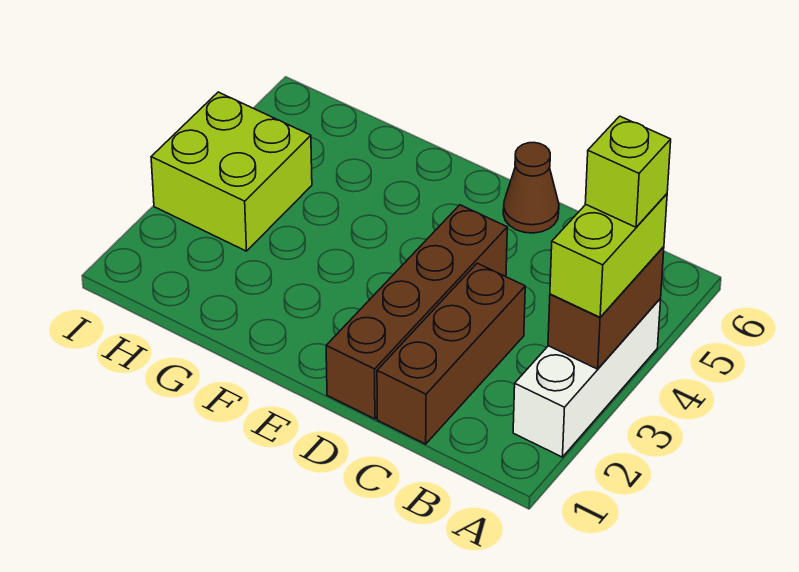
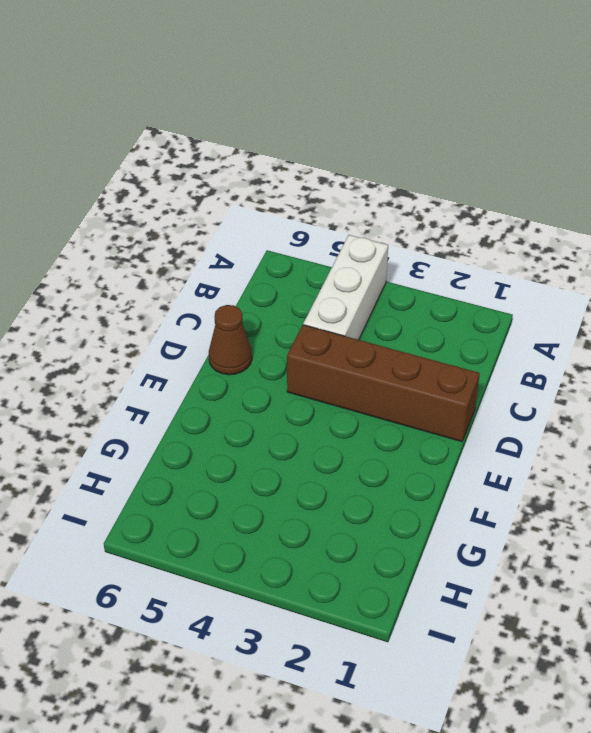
white 1x3 brick [303,235,388,340] -> white 1x3 brick turned to [513,299,661,457]
none -> brown 1x3 brick [377,263,525,444]
none -> lime 2x2 brick [151,92,312,251]

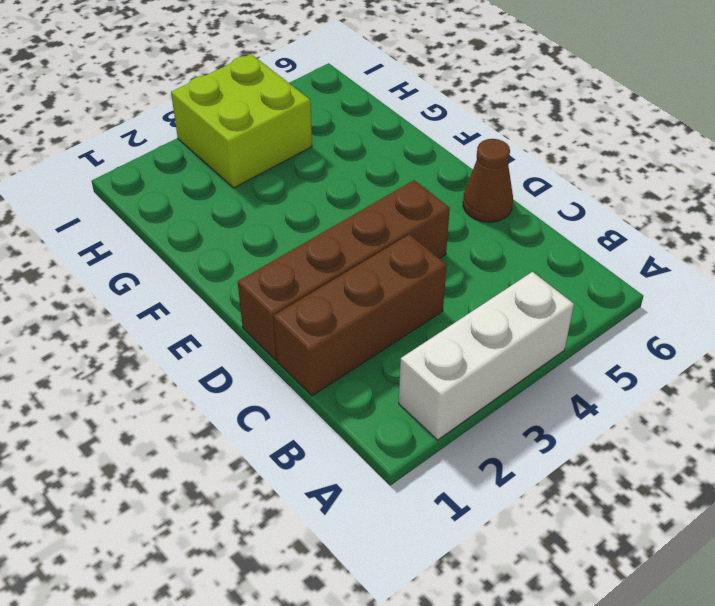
none -> brown 1x2 brick [548,247,664,369]
none -> lime 1x2 brick [550,194,667,317]

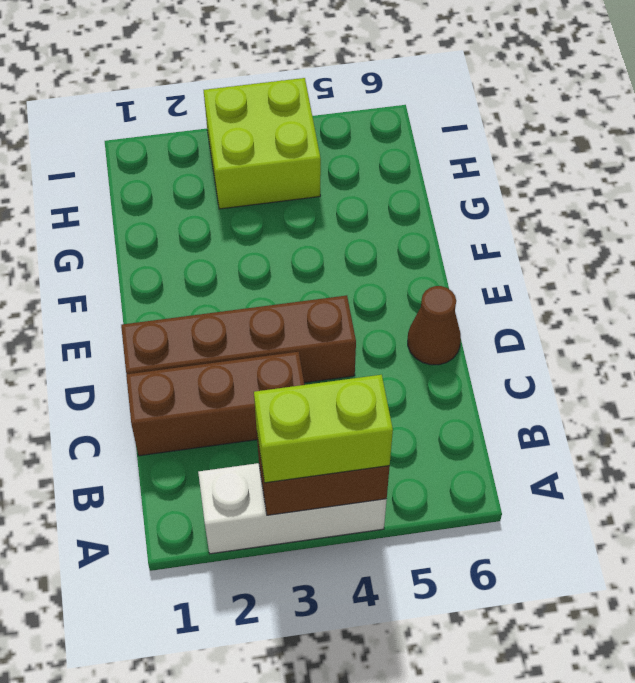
none -> lime 1x1 brick [585,116,671,227]

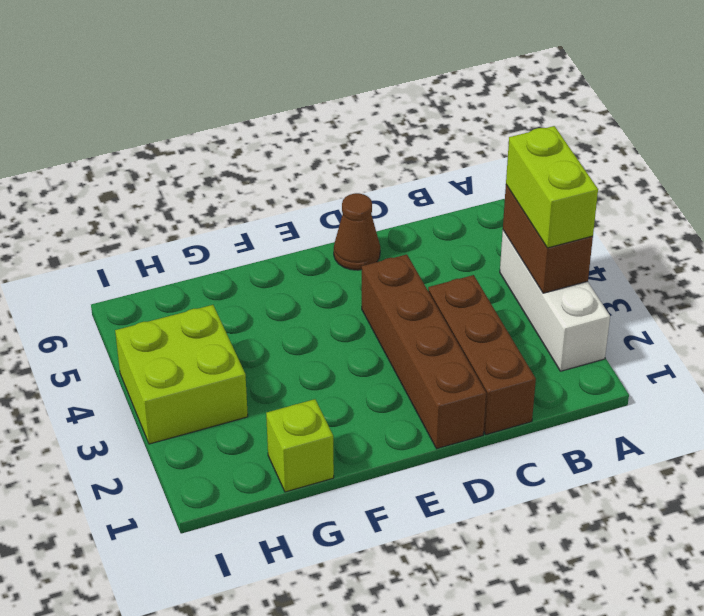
lime 1x1 brick [266,399,334,492] -> lime 1x1 brick moved to [585,116,671,227]

